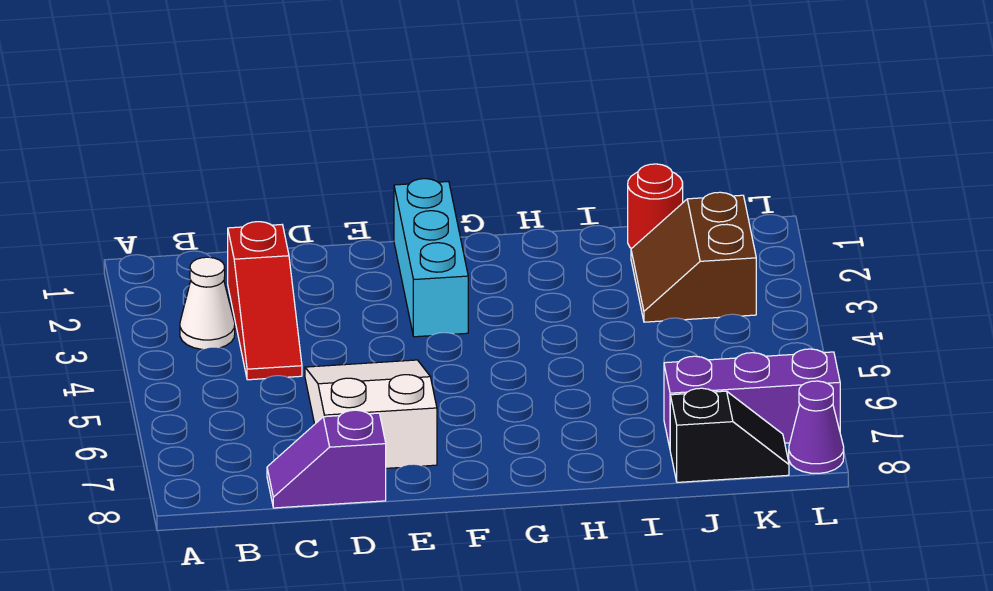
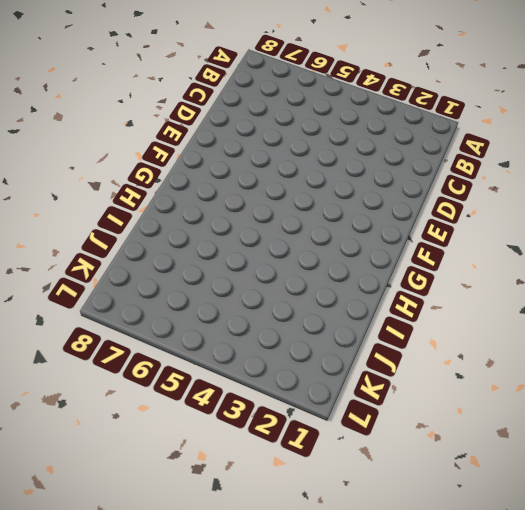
none -> white 1x1 cone [180,257,235,349]
none -> red 1x3 slope [228,222,302,380]

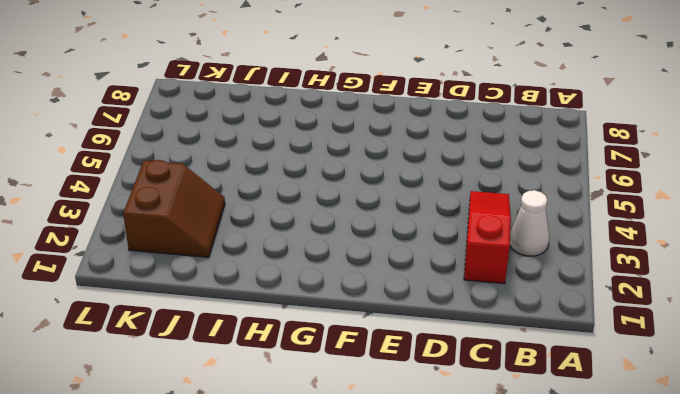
none -> purple 1x2 slope [267,410,386,508]
none -> white 2x3 slope [305,360,437,468]

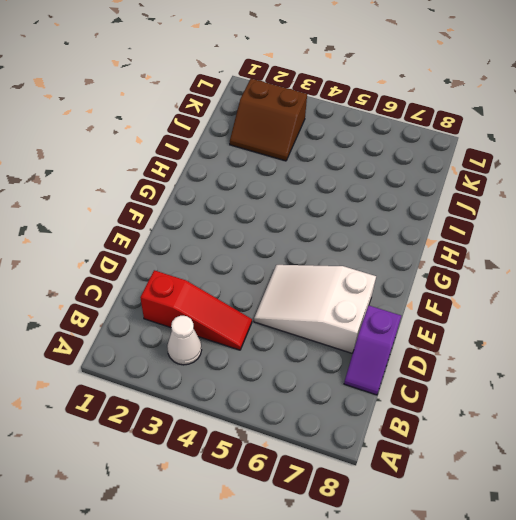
none -> cyan 1x3 brick [394,179,468,337]
none -> red 1x1 round brick [628,164,683,249]

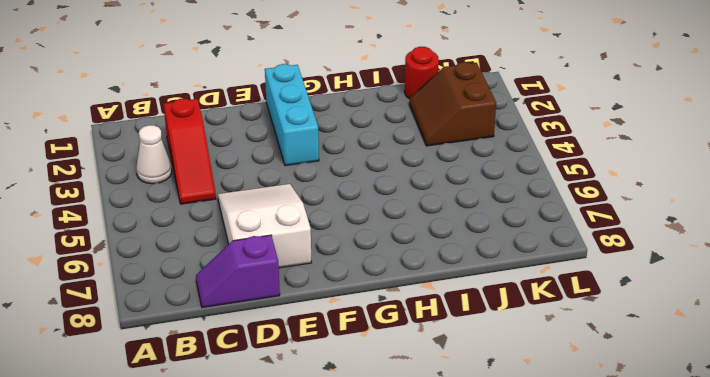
none -> purple 1x3 brick [664,349,840,447]
none -> black 1x2 slope [670,388,789,482]

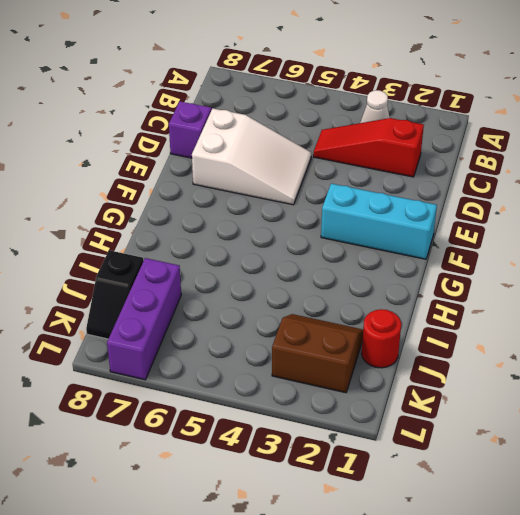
none -> purple 1x1 cone [789,381,844,473]

